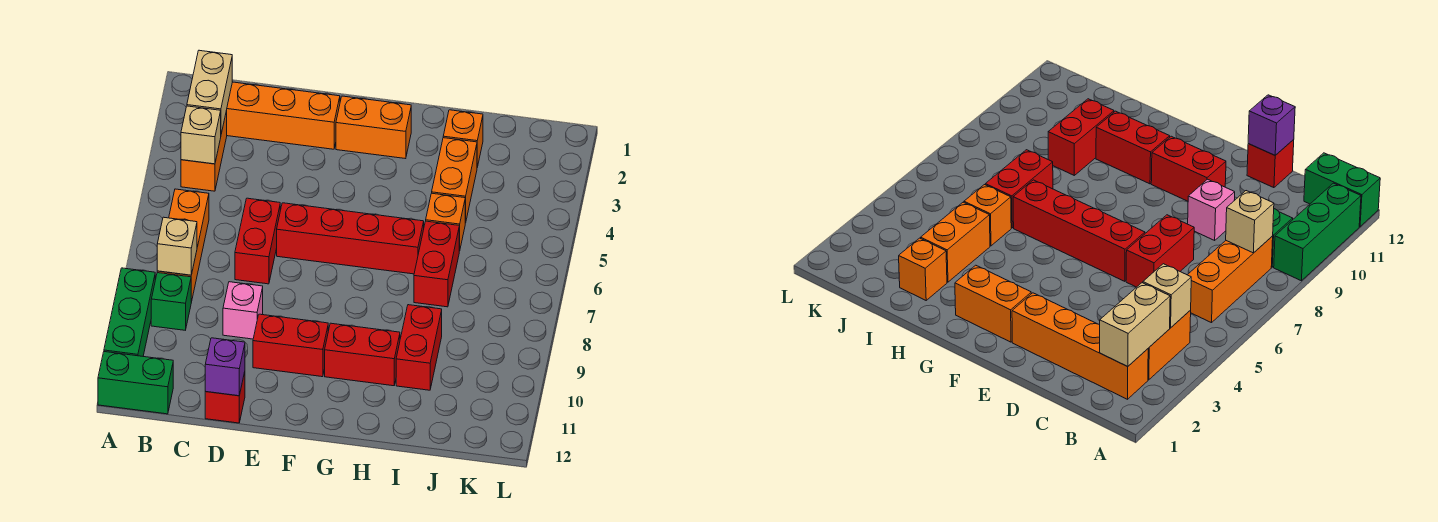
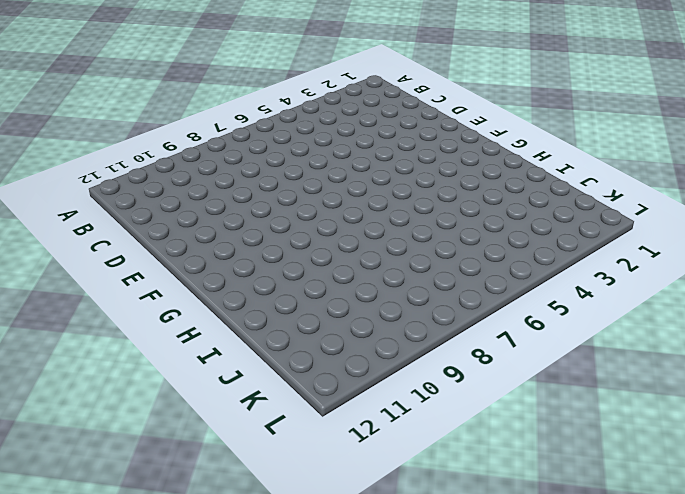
none -> green 1x3 brick [104,268,155,356]
none -> green 1x2 brick [98,352,173,414]
none -> orange 1x4 brick [226,82,340,149]

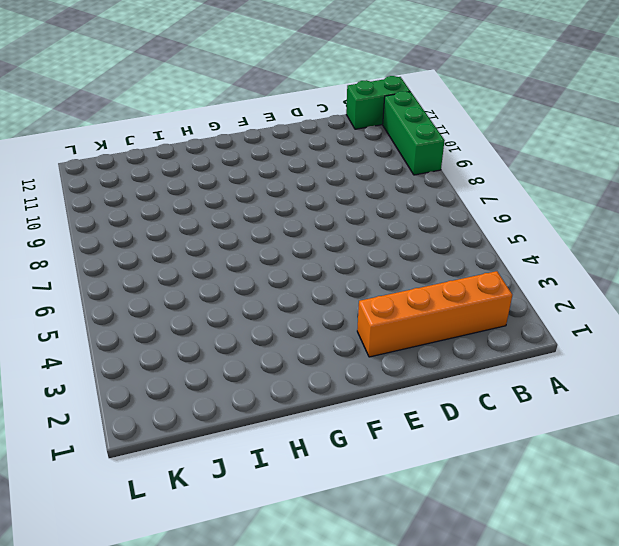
none -> orange 1x2 brick [181,111,227,191]
none -> orange 1x3 brick [157,189,209,302]
none -> green 1x1 brick [151,273,191,330]

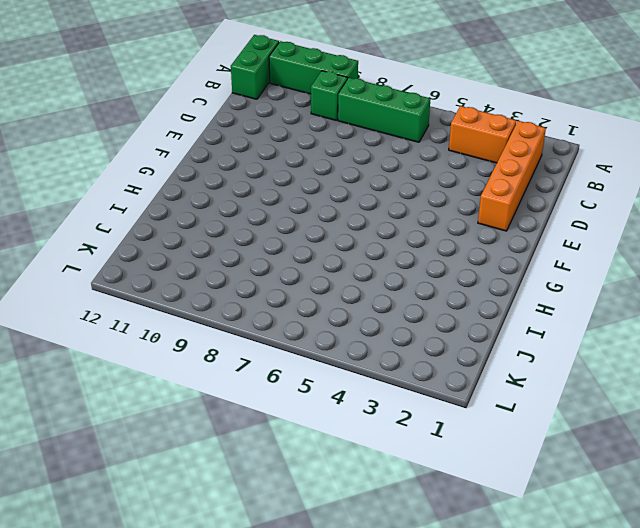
green 1x3 brick [338,78,430,142] -> orange 1x3 brick [157,189,209,302]
none -> red 1x2 brick [235,198,280,284]
none -> pink 1x1 brick [223,282,263,339]
none -> red 1x1 brick [205,372,245,423]

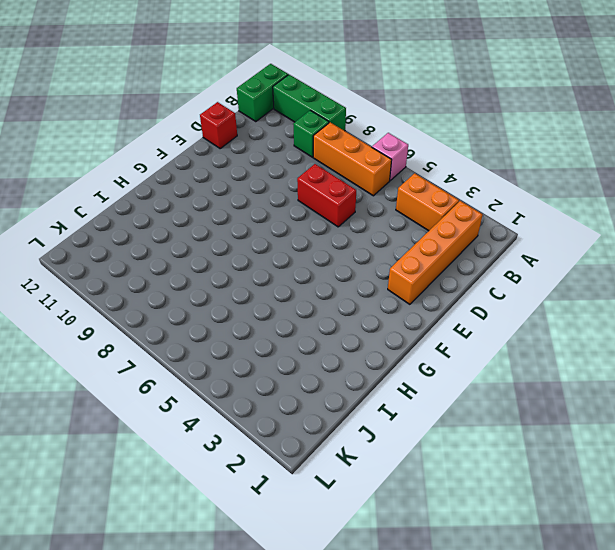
pink 1x1 brick [372,133,408,181] -> pink 1x1 brick moved to [223,282,263,339]
none -> red 1x4 brick [277,203,424,274]
none -> red 1x2 brick [253,314,328,377]
none -> orange 1x2 brick [336,96,411,159]

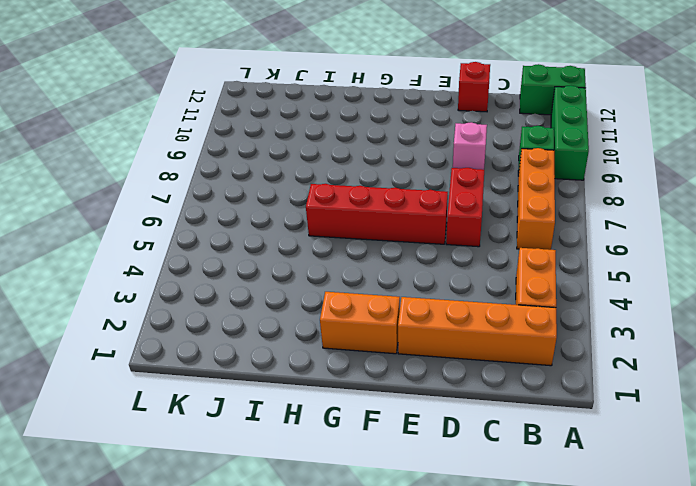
none -> red 1x2 brick [253,314,328,377]
none -> red 1x2 brick [325,323,400,386]
none -> orange 1x1 brick [443,110,483,167]

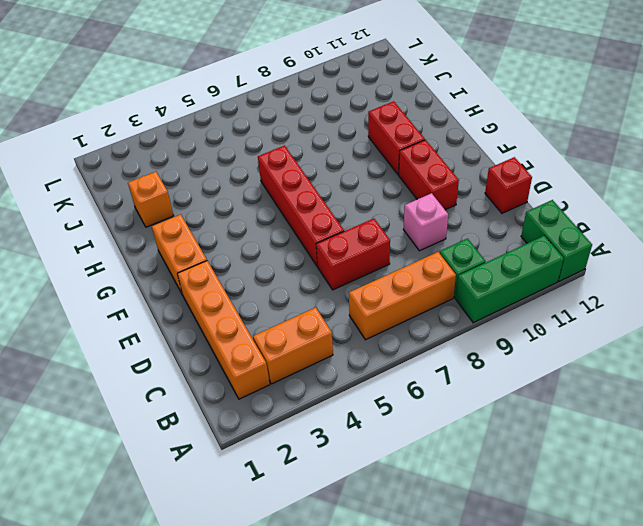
none -> orange 1x2 brick [432,138,477,223]
none -> orange 1x1 brick [426,193,465,251]
none -> red 1x2 brick [414,221,459,307]

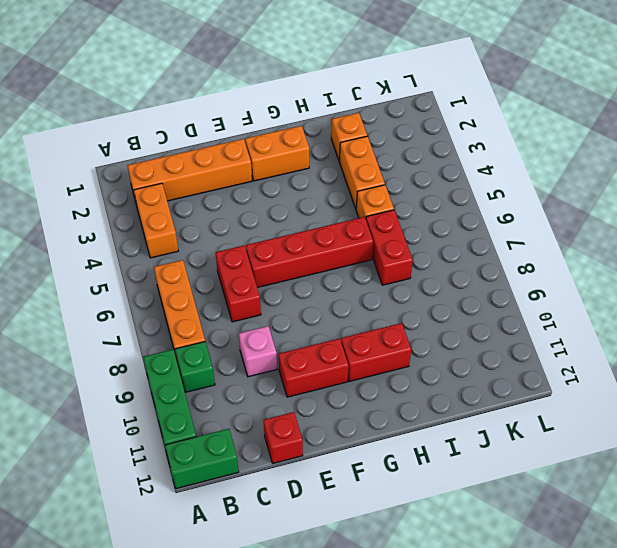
none -> red 1x2 brick [396,305,442,390]
none -> tan 1x2 brick [187,50,232,134]
none -> tan 1x1 brick [181,106,221,164]

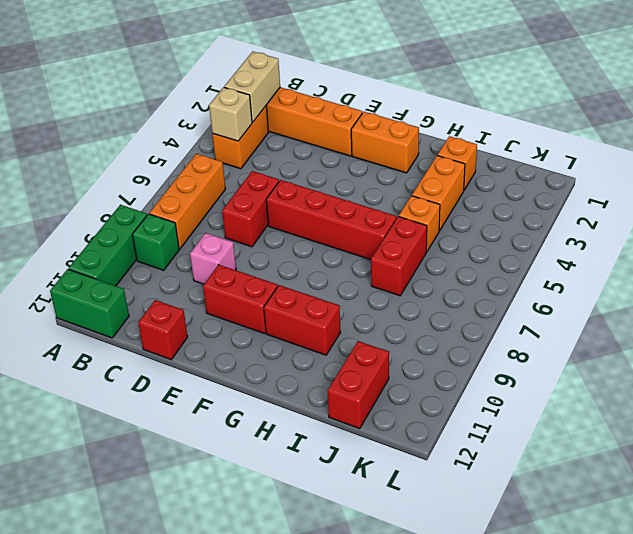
red 1x2 brick [328,341,389,429] -> red 1x2 brick moved to [396,305,442,390]
none -> tan 1x1 brick [157,217,197,275]
none -> purple 1x1 brick [205,338,245,396]

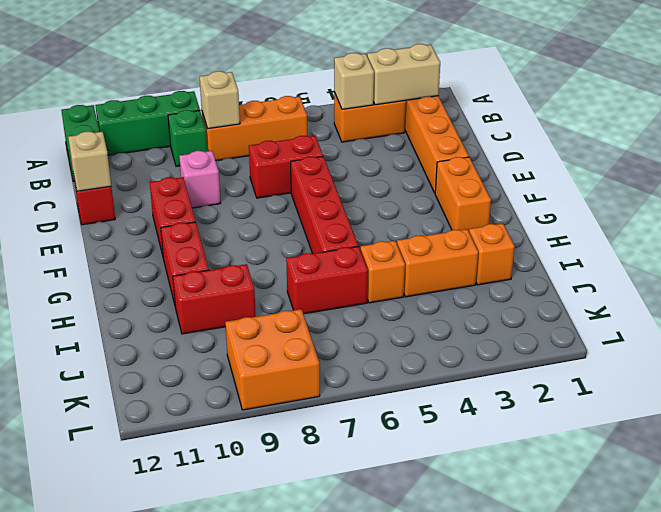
tan 1x1 brick [68,131,111,191] -> purple 1x1 brick [205,338,245,396]
orange 2x2 brick [225,309,320,410] -> none

